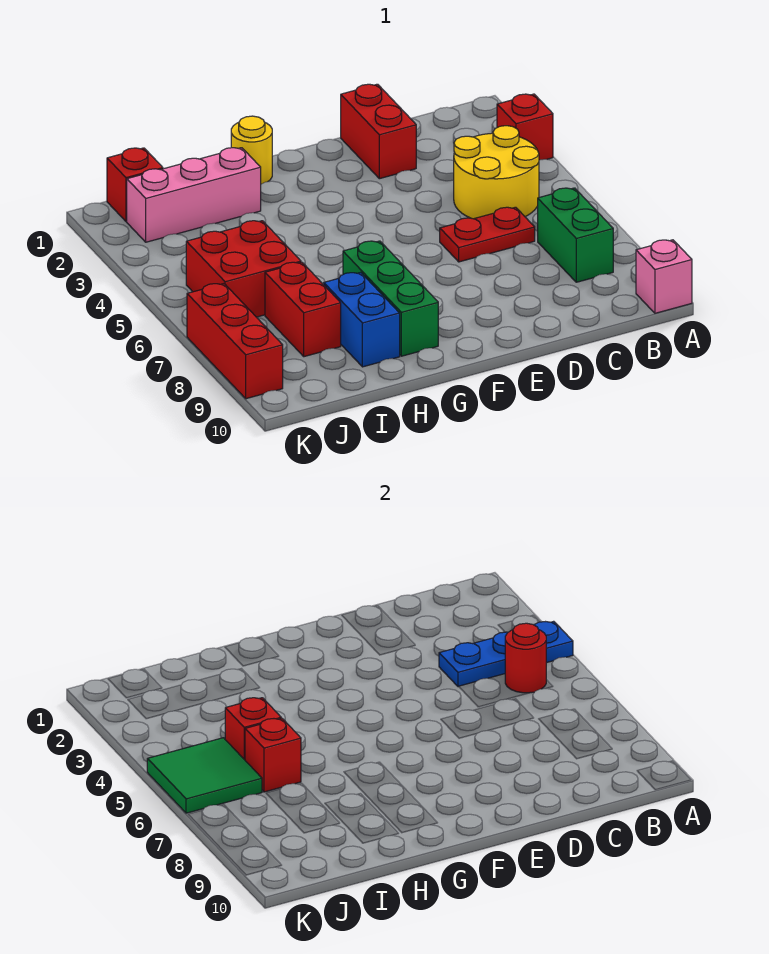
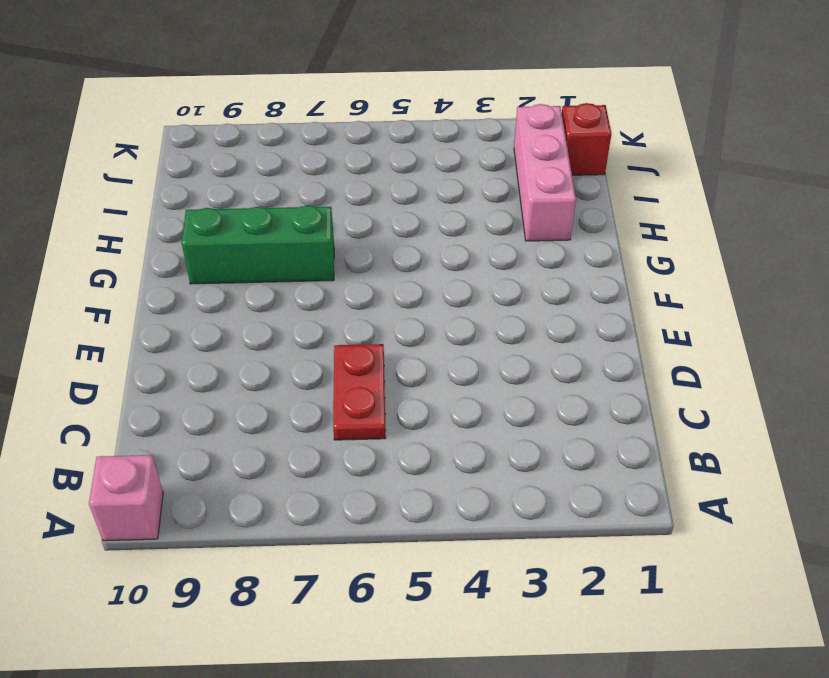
none -> red 1x1 brick [497,94,553,160]
none -> yellow 2x2 round brick [454,126,539,219]
none -> green 1x2 brick [538,188,613,282]

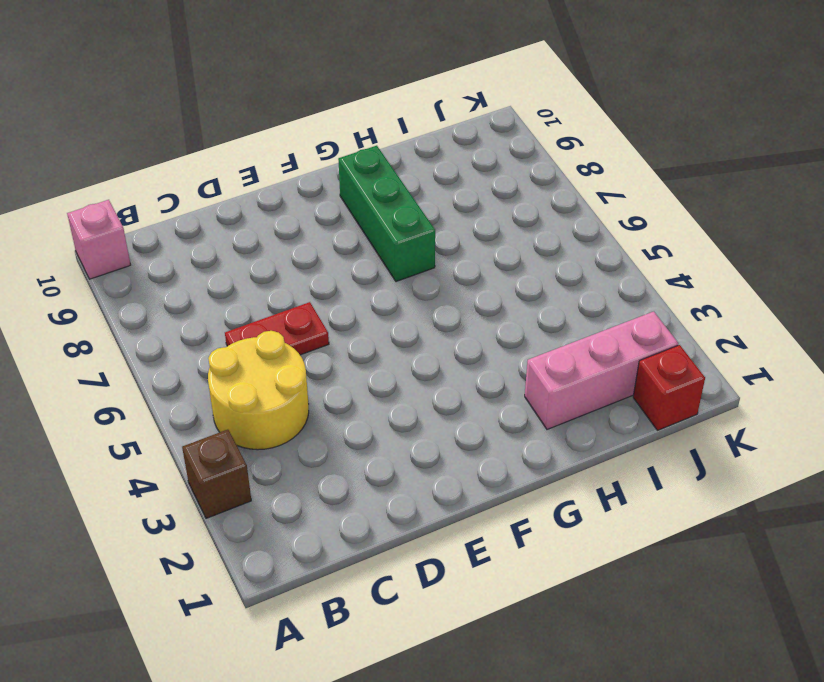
brown 1x1 brick [182,430,251,518] -> red 1x1 brick [497,94,553,160]
none -> green 1x2 brick [538,188,613,282]
none -> red 1x2 brick [341,84,416,179]
none -> yellow 1x1 round brick [231,116,272,184]

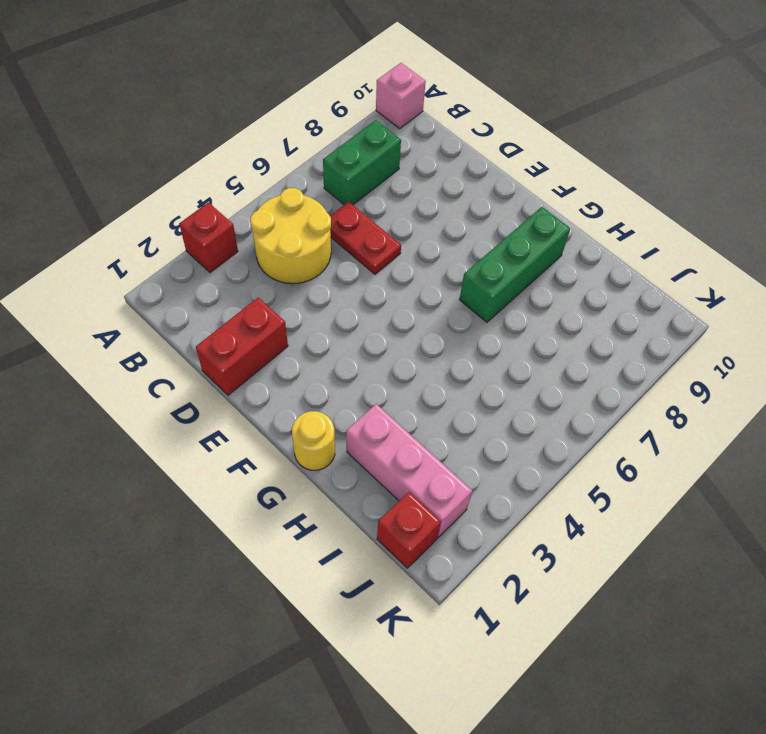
none -> blue 1x2 brick [324,272,400,367]
none -> red 2x2 brick [186,221,301,317]
none -> red 1x2 brick [265,262,341,357]

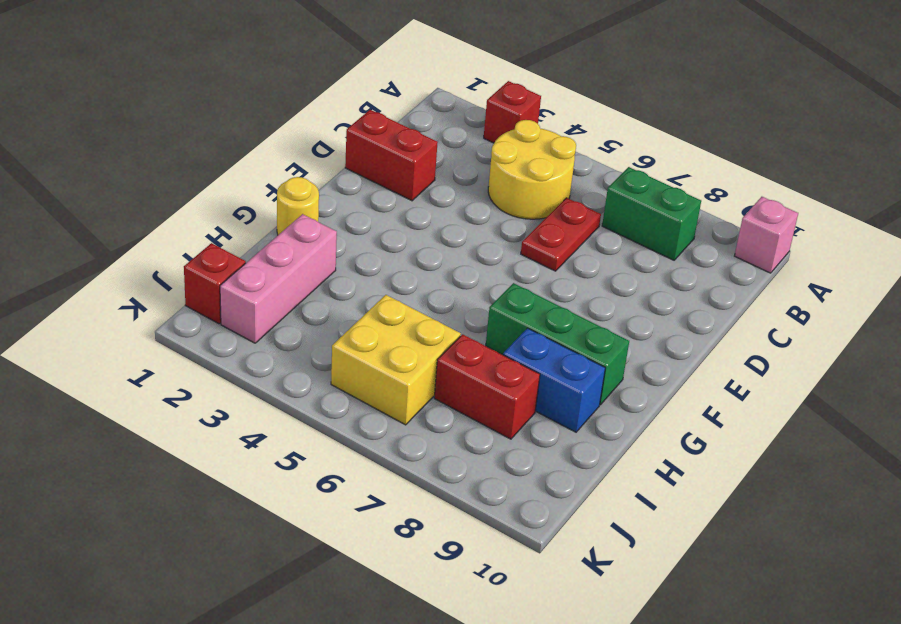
yellow 2x2 brick [331,295,461,425] -> red 2x2 brick [186,221,301,317]
none -> red 1x3 brick [187,284,283,399]
none -> blue 1x3 plate [439,621,573,687]
none -> red 1x1 round brick [505,623,546,693]

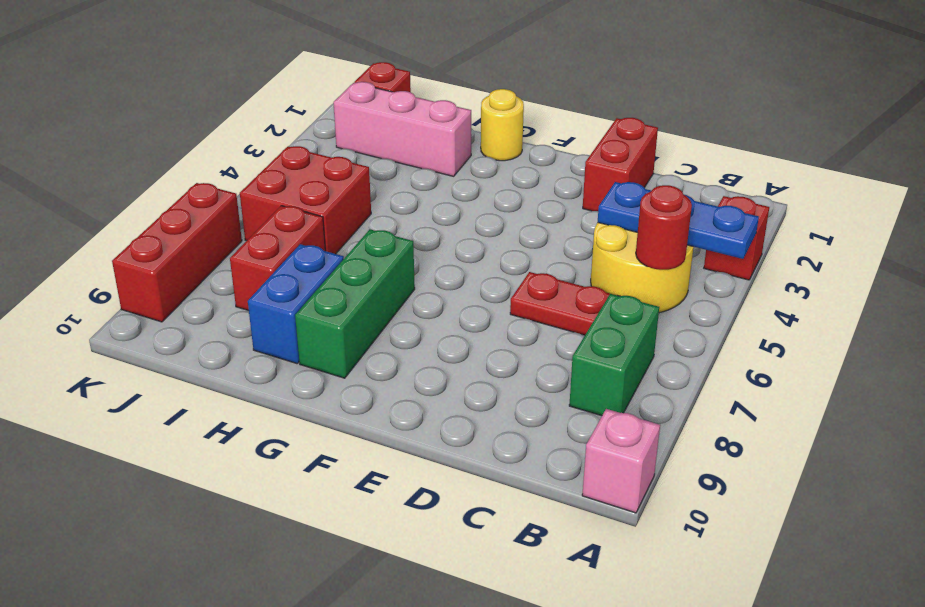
none -> red 1x1 brick [225,698,281,760]
none -> red 1x1 brick [245,718,301,792]
none -> green 2x2 tile [147,738,262,813]

